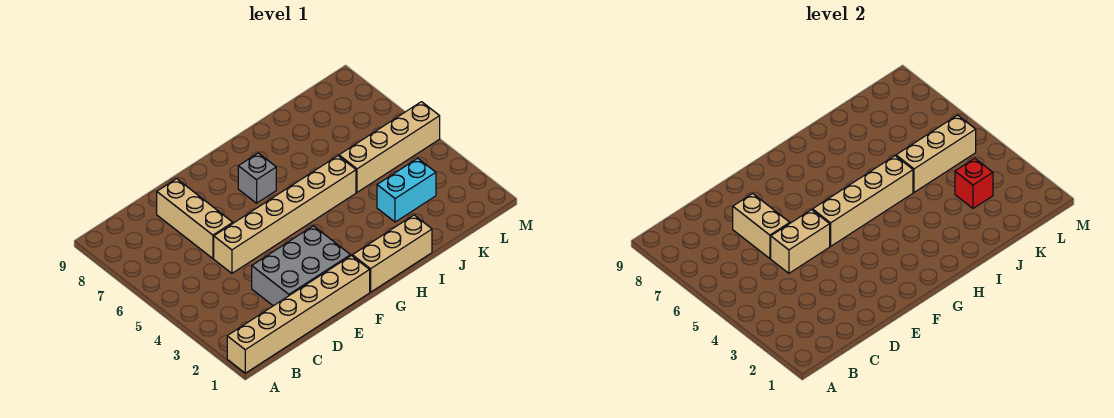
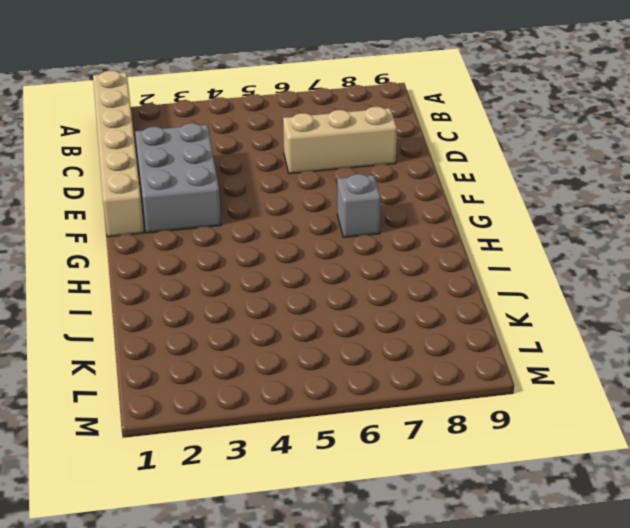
none -> tan 1x6 brick [214,156,356,273]
none -> tan 1x3 brick [352,215,432,292]
none -> cyan 1x2 brick [377,158,436,222]

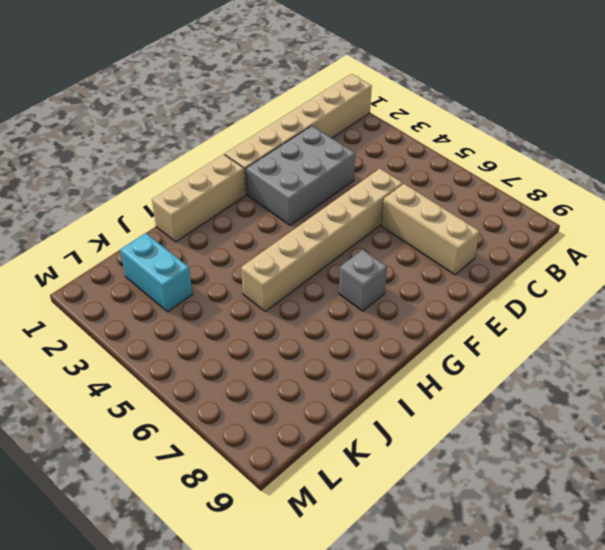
cyan 1x2 brick [120,233,193,312] -> cyan 1x2 brick turned to [377,158,436,222]
none -> tan 1x4 brick [339,102,440,192]
none -> tan 1x2 brick [771,210,830,273]
none -> tan 1x2 brick [733,194,790,258]

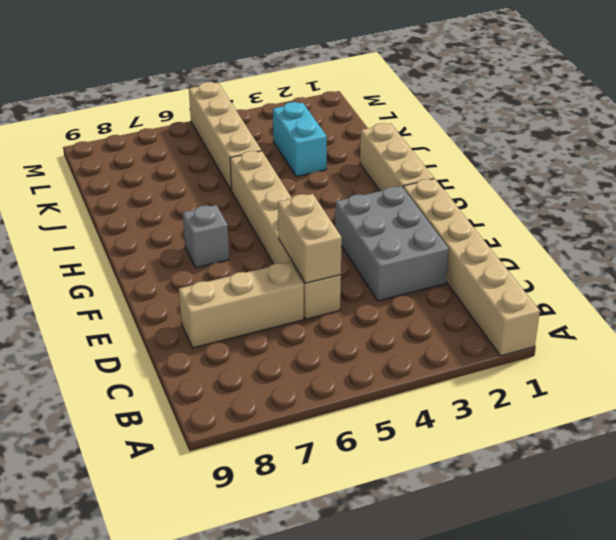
none -> tan 1x2 brick [733,194,790,258]
none -> tan 1x4 brick [813,156,913,246]
none -> tan 1x3 brick [896,115,976,192]

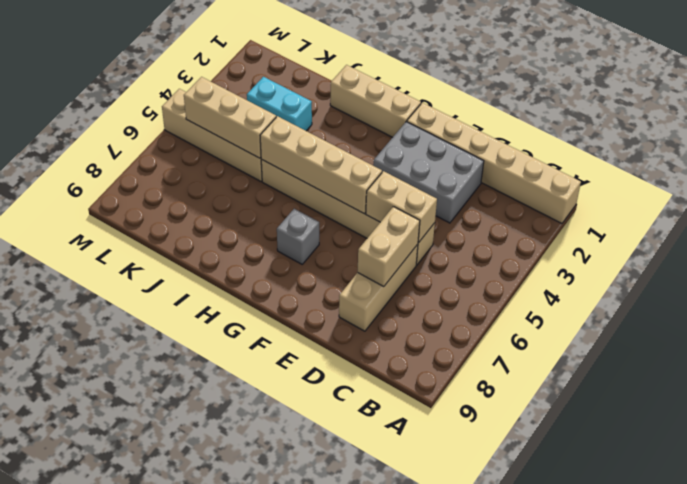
none -> red 1x1 brick [955,158,993,208]

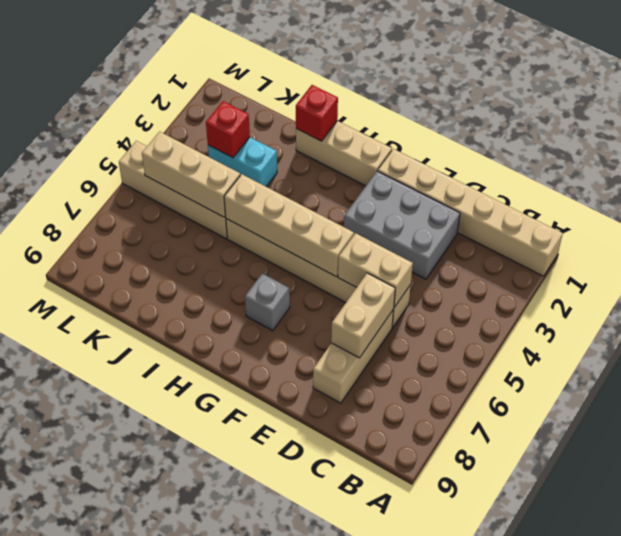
red 1x1 brick [296,85,338,141] -> none

